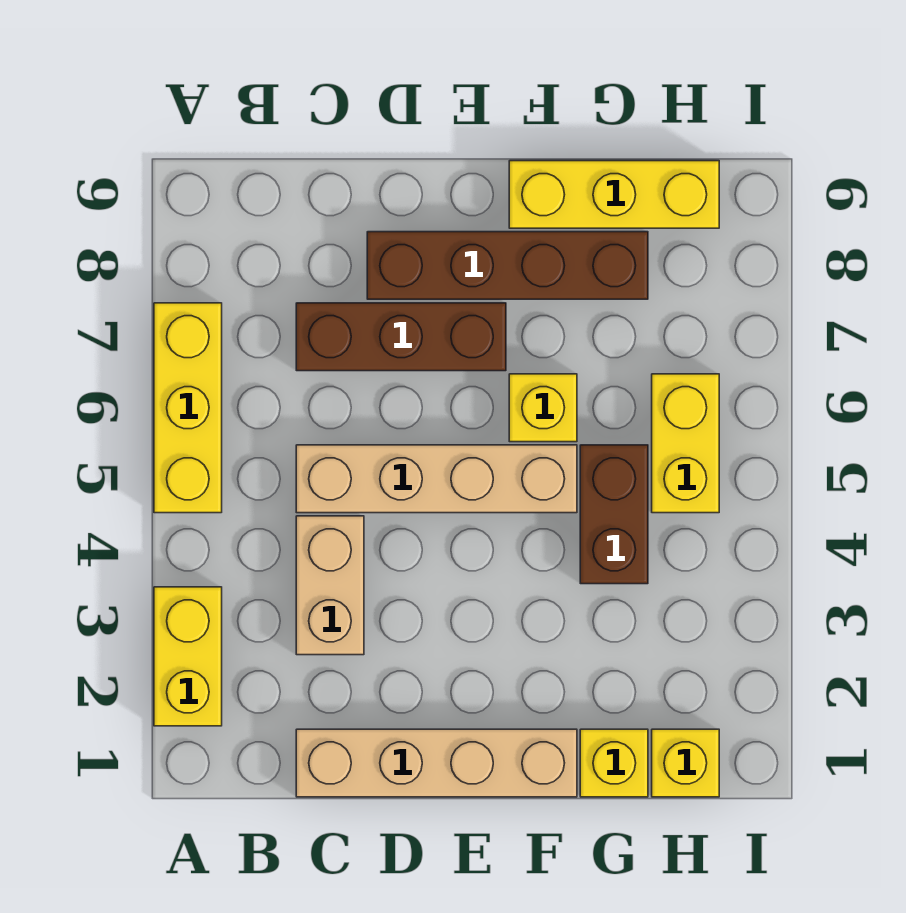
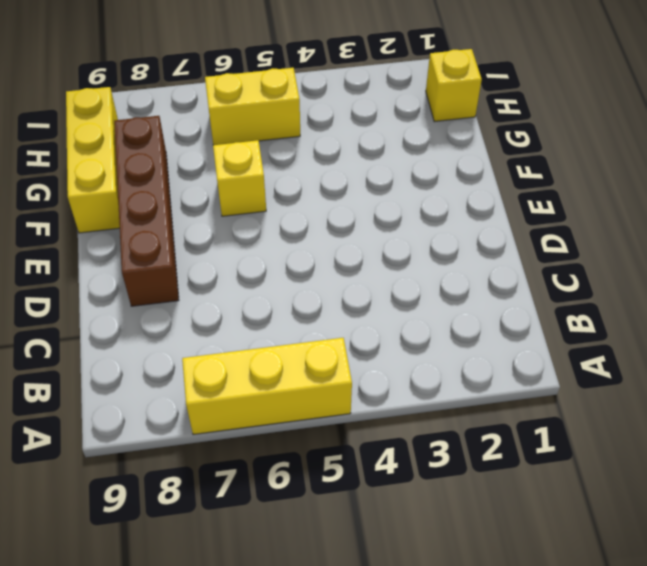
none -> yellow 1x2 brick [154,587,222,726]
none -> tan 1x4 brick [296,729,577,797]
none -> tan 1x2 brick [296,516,364,655]

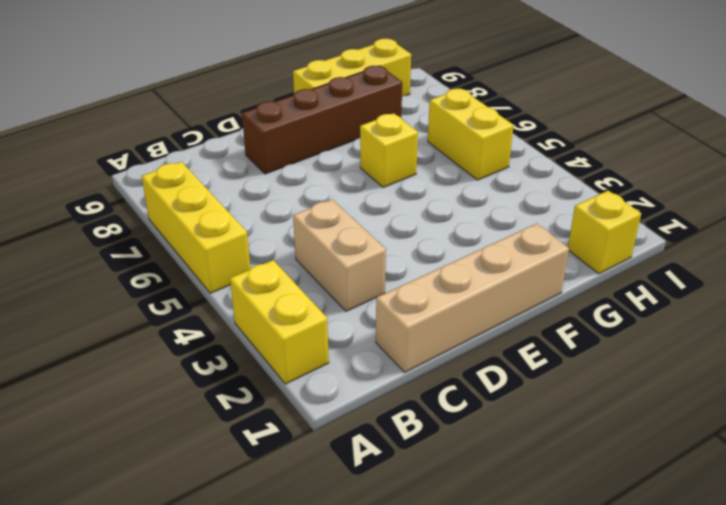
none -> tan 1x4 brick [296,445,577,513]
none -> brown 1x3 brick [296,303,506,371]
none -> yellow 1x1 brick [580,729,648,797]

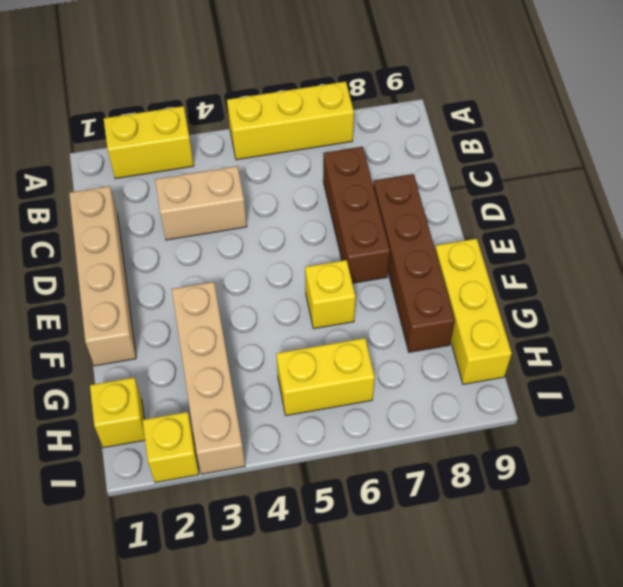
tan 1x4 brick [172,282,245,474] -> tan 1x4 brick moved to [296,445,577,513]
yellow 1x1 brick [143,412,199,482] -> yellow 1x1 brick moved to [580,729,648,797]
none -> brown 1x2 brick [580,445,648,584]

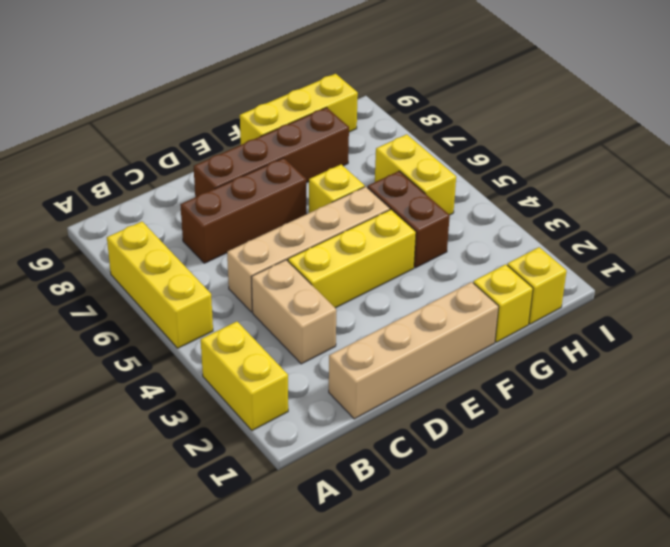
yellow 1x3 brick [288,210,416,308] -> none

